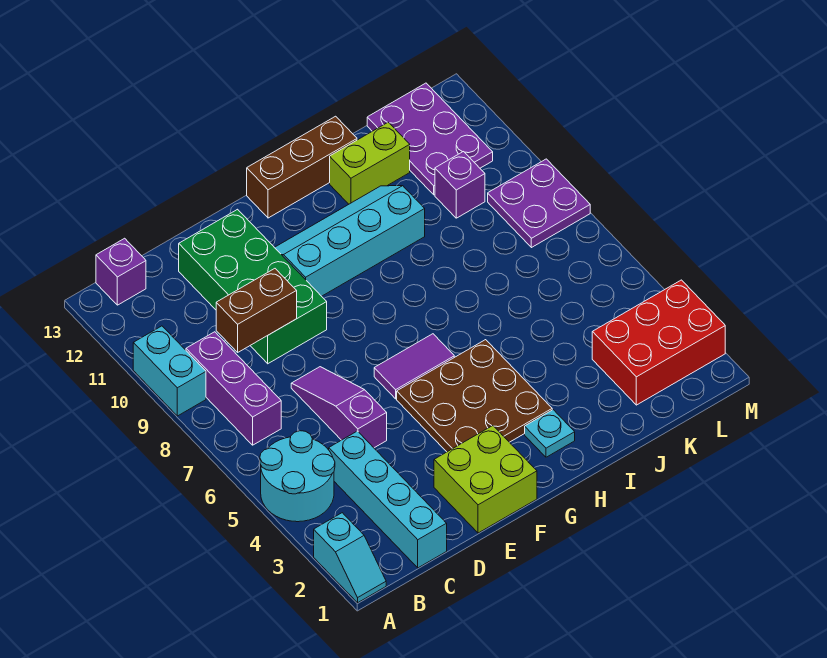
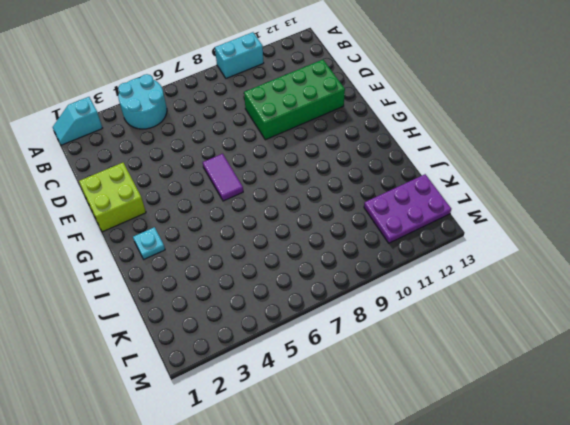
none -> purple 1x3 brick [186,332,281,445]
none -> purple 1x1 brick [96,238,146,305]
none -> cyan 1x4 brick [329,431,447,568]

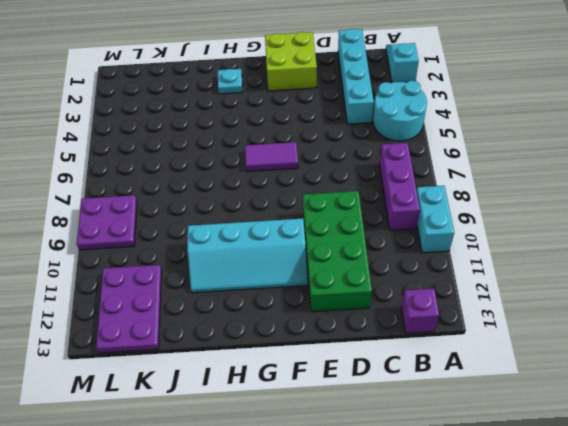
none -> purple 1x3 slope [291,367,387,448]
none -> brown 3x3 plate [397,340,552,452]
none -> brown 1x3 brick [247,116,357,218]

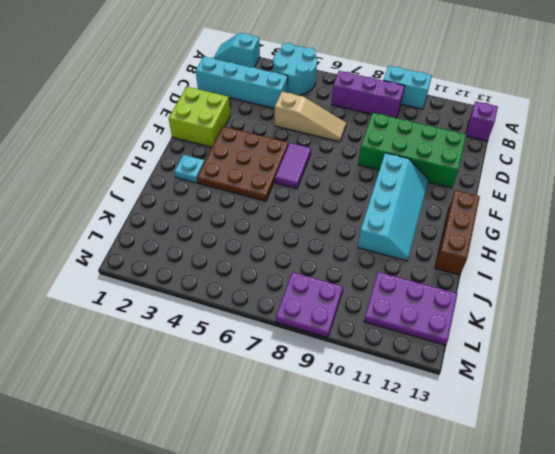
tan 1x3 slope [275,92,346,142] -> purple 1x3 slope [291,367,387,448]
none -> lime 1x2 brick [330,122,410,204]
none -> red 2x3 brick [592,280,725,405]
none -> purple 1x1 brick [435,152,485,218]

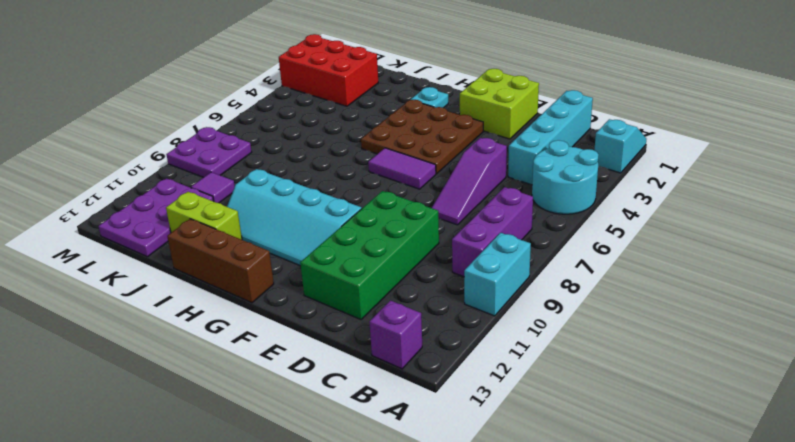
purple 1x1 tile [191,172,235,203] -> purple 1x1 brick [435,152,485,218]
none -> brown 1x2 brick [216,269,297,352]

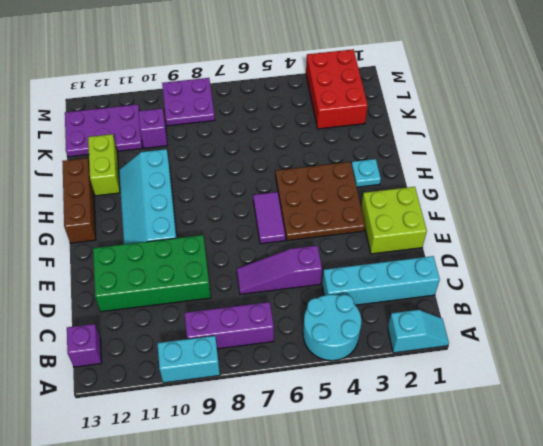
none -> brown 1x2 brick [216,269,297,352]

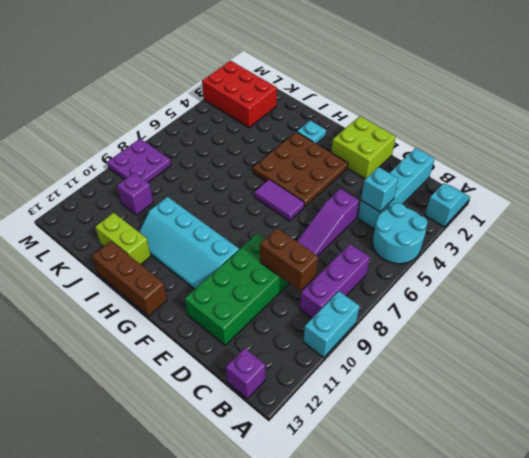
cyan 1x1 brick [361,167,398,212] -> none
none -> purple 2x3 plate [367,83,493,195]

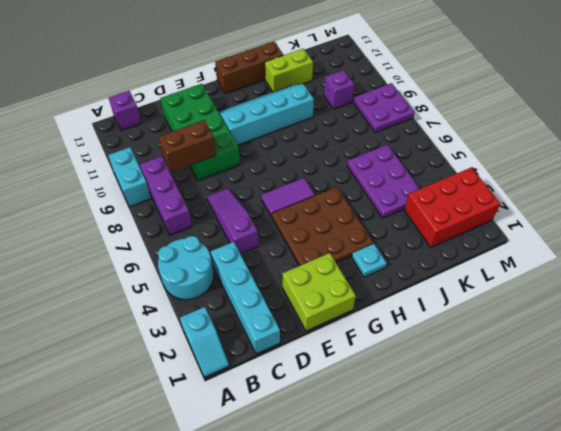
purple 2x3 plate [347,145,420,218] -> purple 2x3 plate moved to [367,83,493,195]

